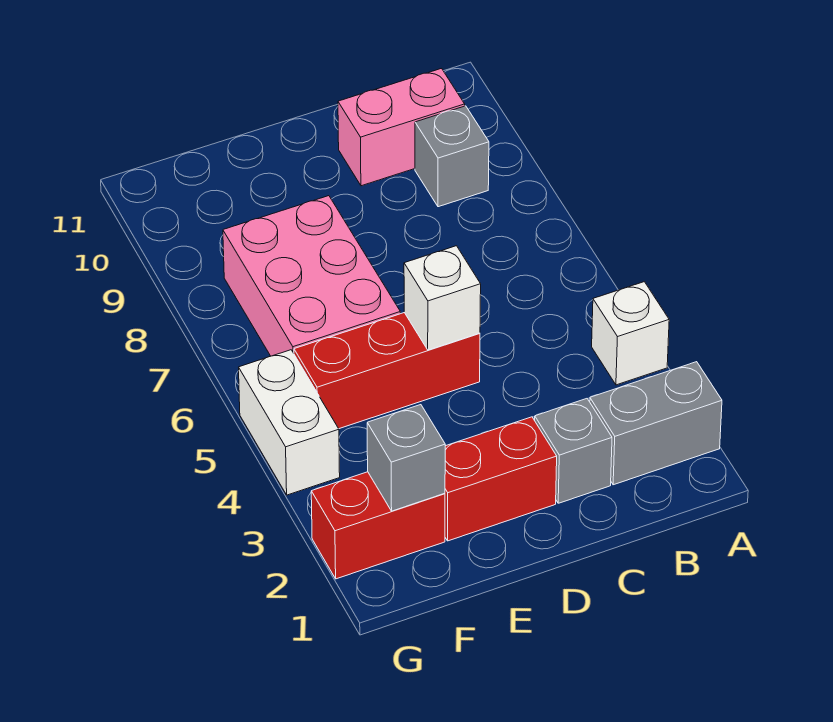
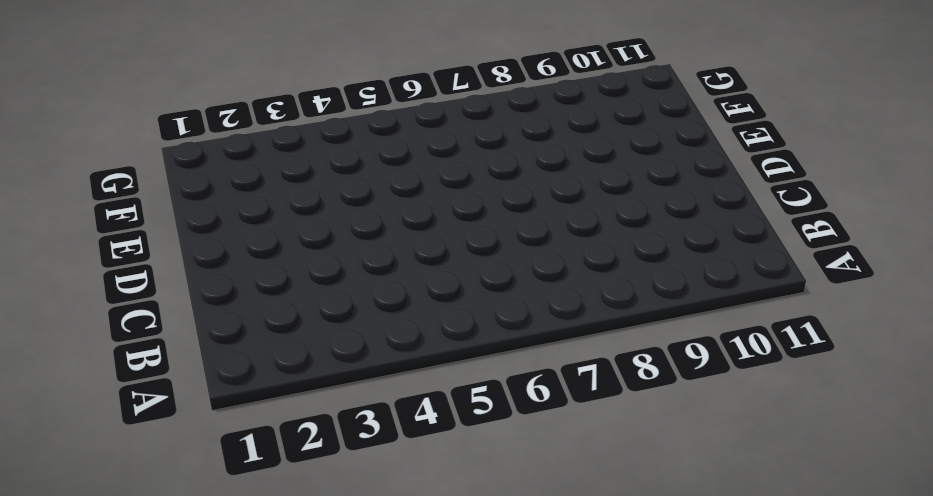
none -> grey 1x2 brick [590,362,722,485]
none -> white 1x1 brick [592,282,669,385]
none -> grey 1x1 brick [415,106,489,207]

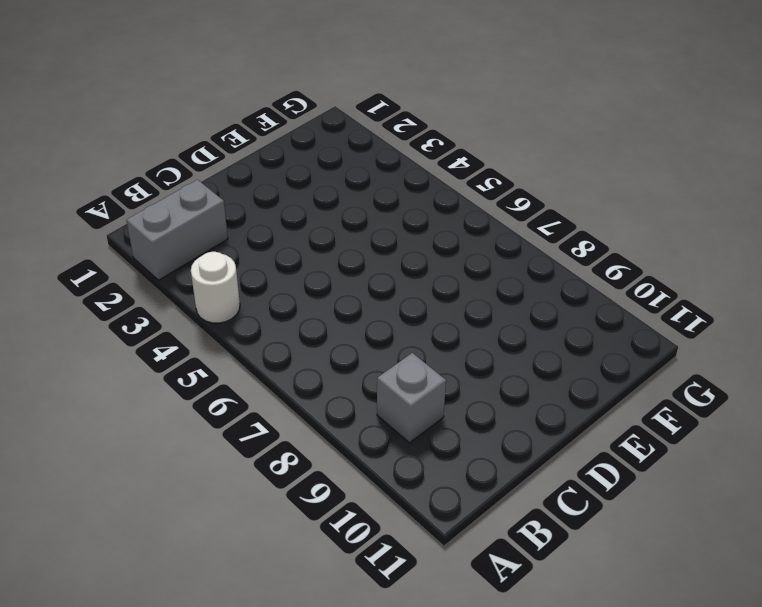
white 1x1 round brick [191,252,240,323] -> white 1x1 brick [592,282,669,385]
none -> pink 1x2 brick [338,69,465,186]
none -> grey 1x1 brick [535,399,612,503]
none -> red 1x2 brick [445,417,557,541]

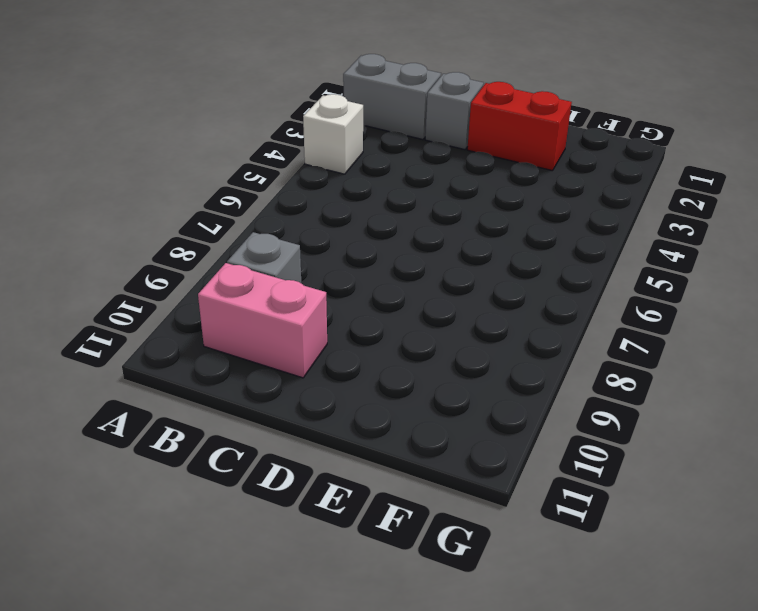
none -> red 1x3 brick [294,313,480,429]
none -> pink 2x3 brick [223,196,400,356]
none -> red 1x2 brick [311,472,445,579]

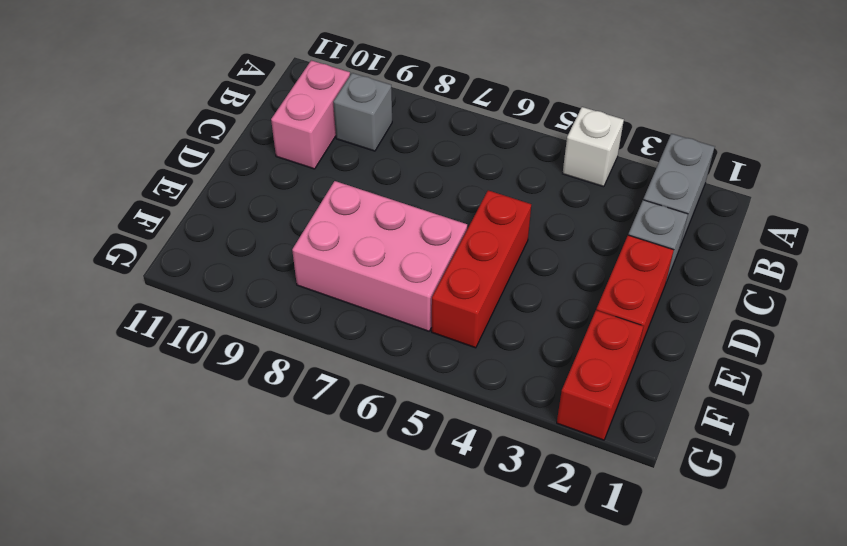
none -> white 1x2 brick [239,350,340,495]
none -> white 1x1 brick [404,246,481,350]
none -> grey 1x1 brick [367,405,445,511]

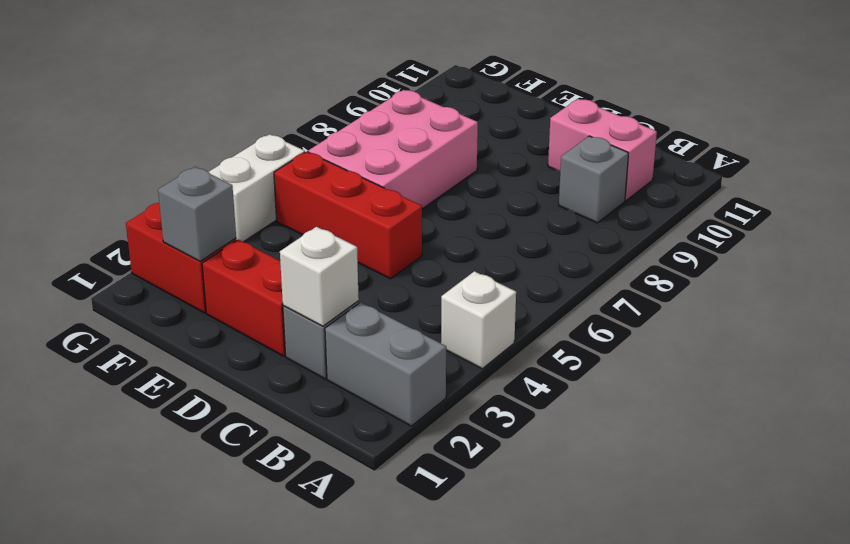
white 1x1 brick [280,227,359,326] -> white 1x1 brick moved to [404,246,481,350]

